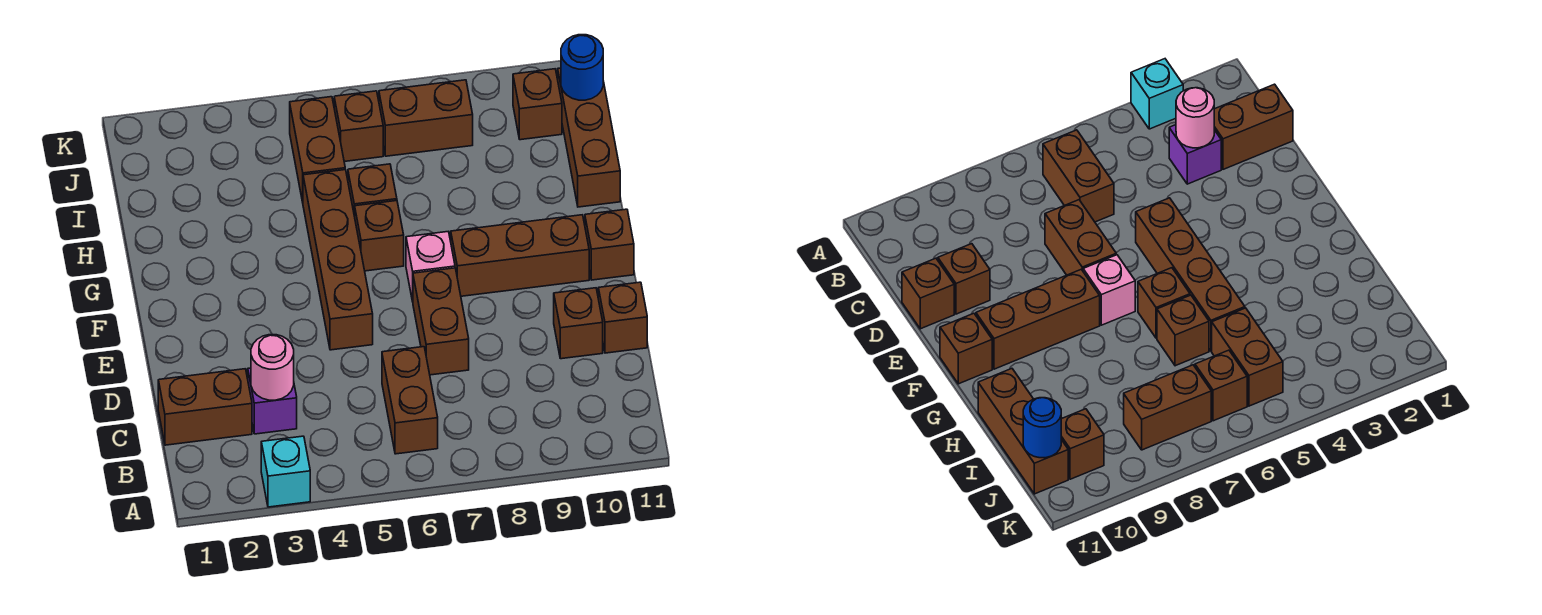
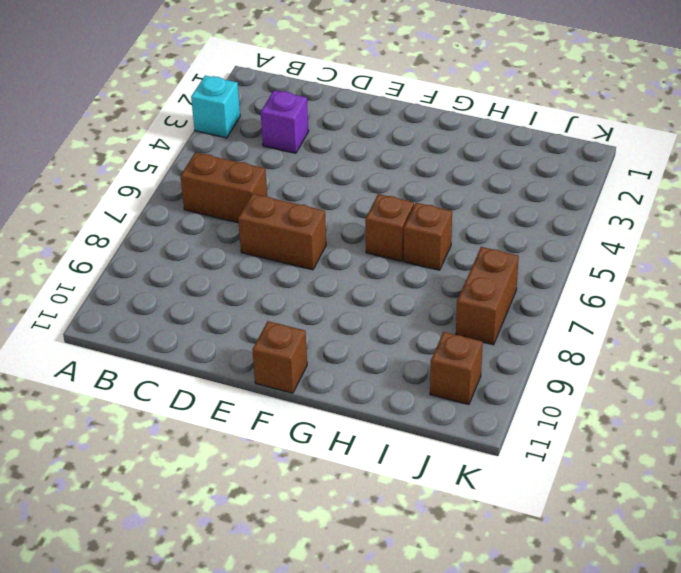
none -> brown 1x2 brick [158,369,252,445]
none -> brown 1x1 brick [554,288,603,359]
none -> brown 1x1 brick [598,282,647,353]

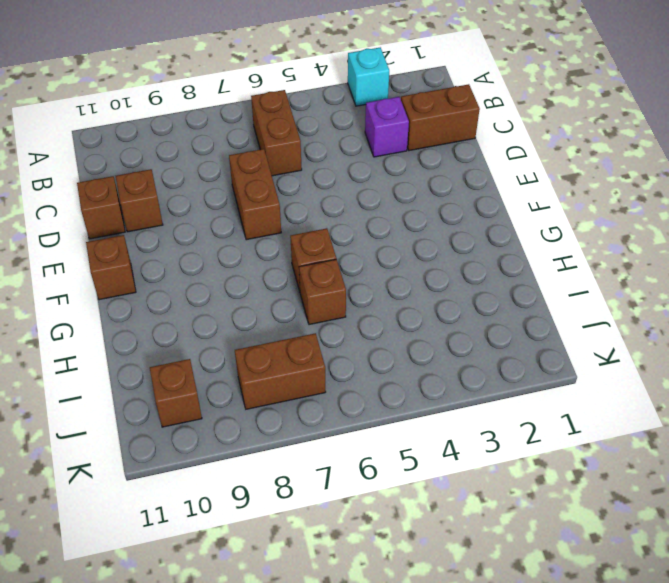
none -> brown 1x4 brick [303,170,373,350]
none -> pink 1x1 brick [406,232,455,302]
none -> brown 1x3 brick [451,215,589,296]

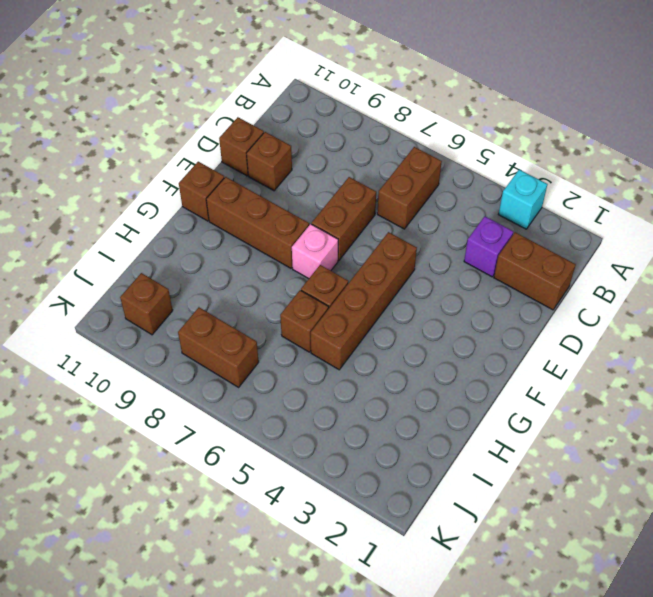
none -> brown 1x3 brick [558,68,620,207]
none -> brown 1x2 brick [290,97,345,202]
none -> brown 1x1 brick [334,91,383,162]

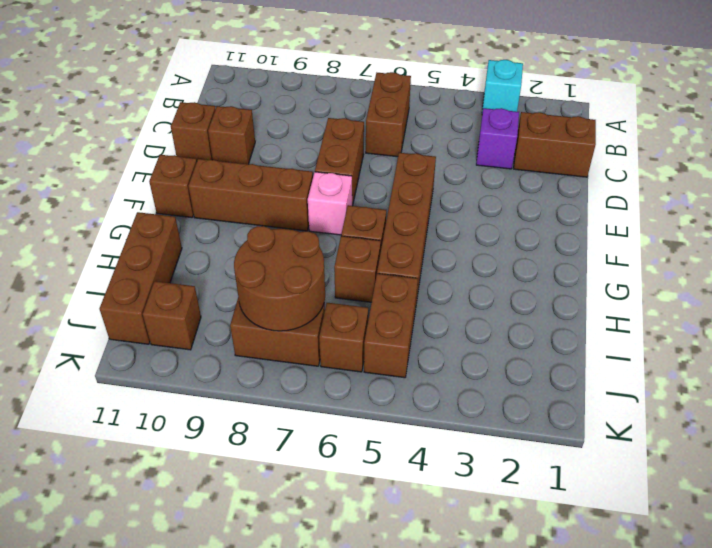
brown 2x2 round brick [234,226,325,331] -> none
none -> pink 1x1 round brick [251,335,294,400]
none -> blue 1x1 round brick [561,35,603,100]

